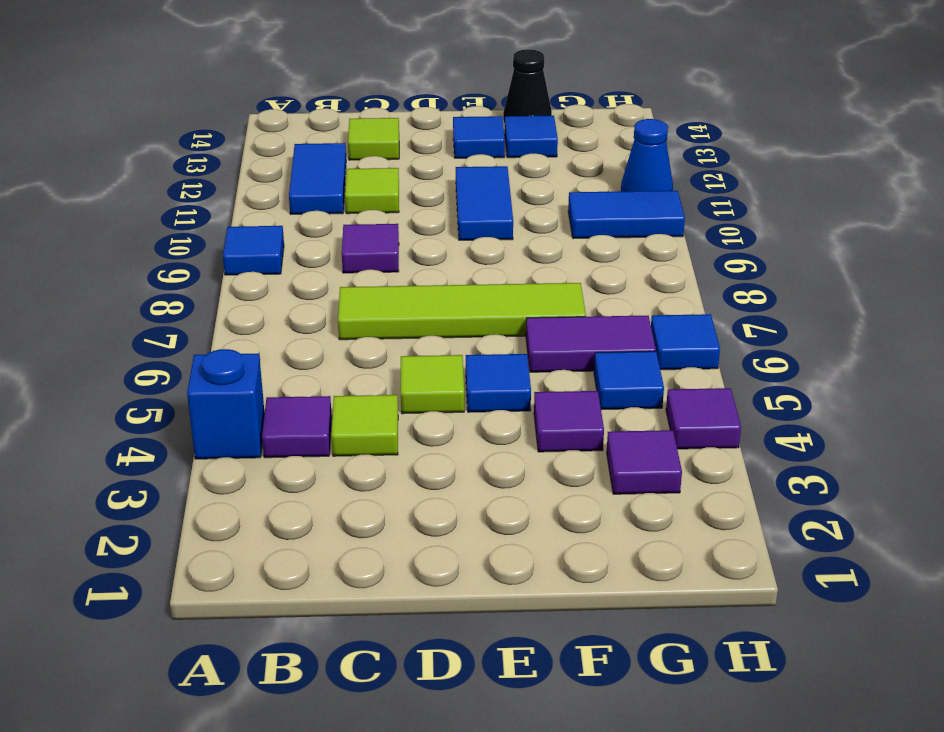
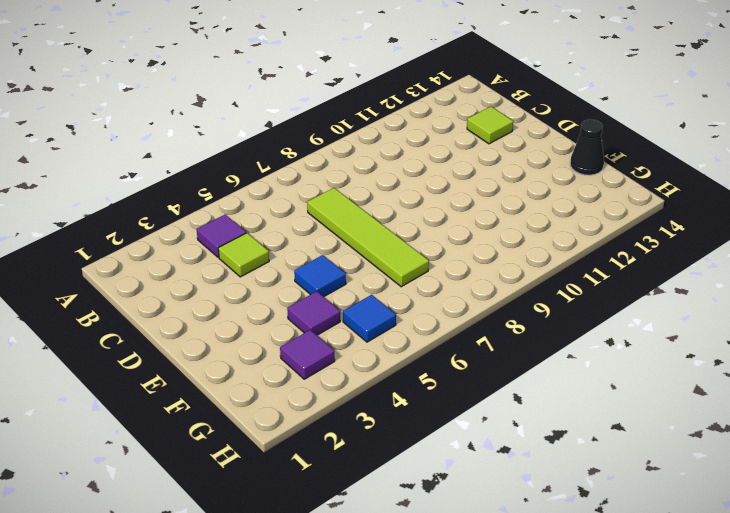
none -> blue 1x1 brick [187,349,265,459]
none -> blue 1x1 tile [223,226,284,275]
none -> blue 1x2 tile [289,143,346,214]

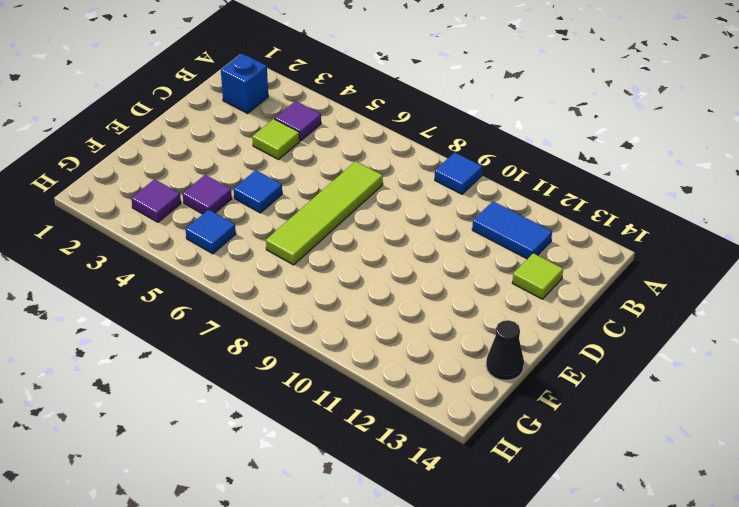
blue 1x1 brick [221,54,268,113] -> blue 1x1 brick moved to [187,349,265,459]
none -> purple 1x1 tile [342,224,399,273]
none -> lime 1x1 tile [345,168,399,214]
none -> lime 1x1 tile [401,355,464,414]

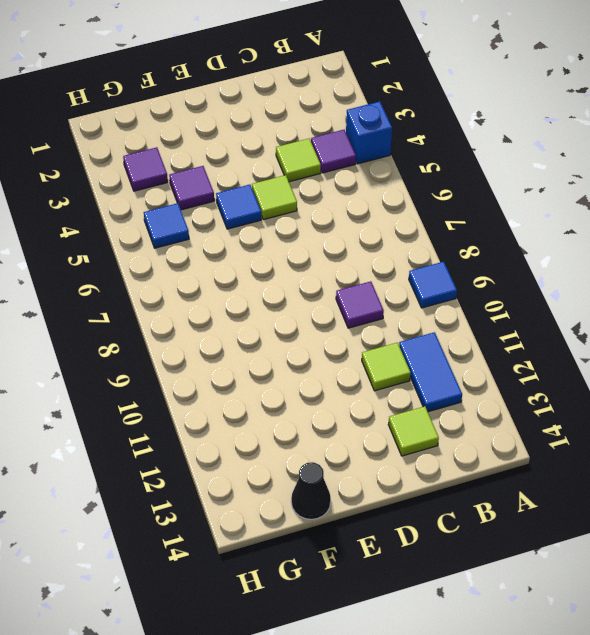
none -> lime 1x4 tile [338,283,586,340]
none -> blue 1x2 tile [456,166,513,240]
none -> blue 1x1 tile [453,116,505,158]

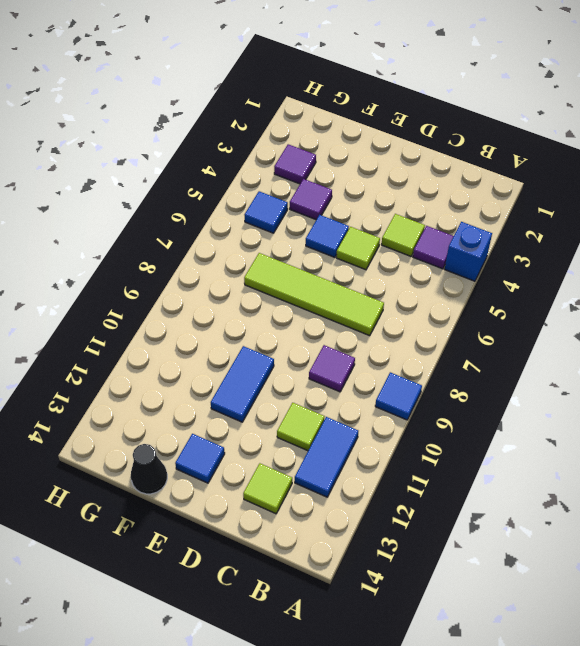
none -> purple 1x2 tile [526,316,656,372]
none -> blue 1x1 tile [505,116,558,158]
none -> blue 1x2 tile [568,191,685,239]

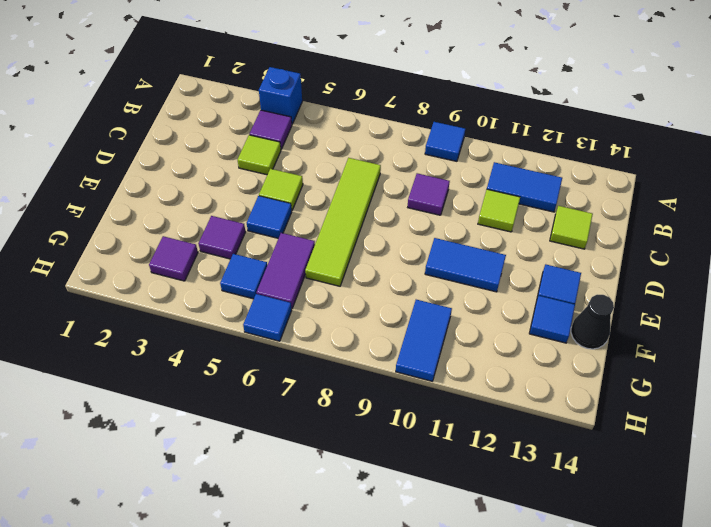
none -> purple 1x1 tile [666,388,741,449]
none -> blue 1x1 cone [621,119,673,191]

